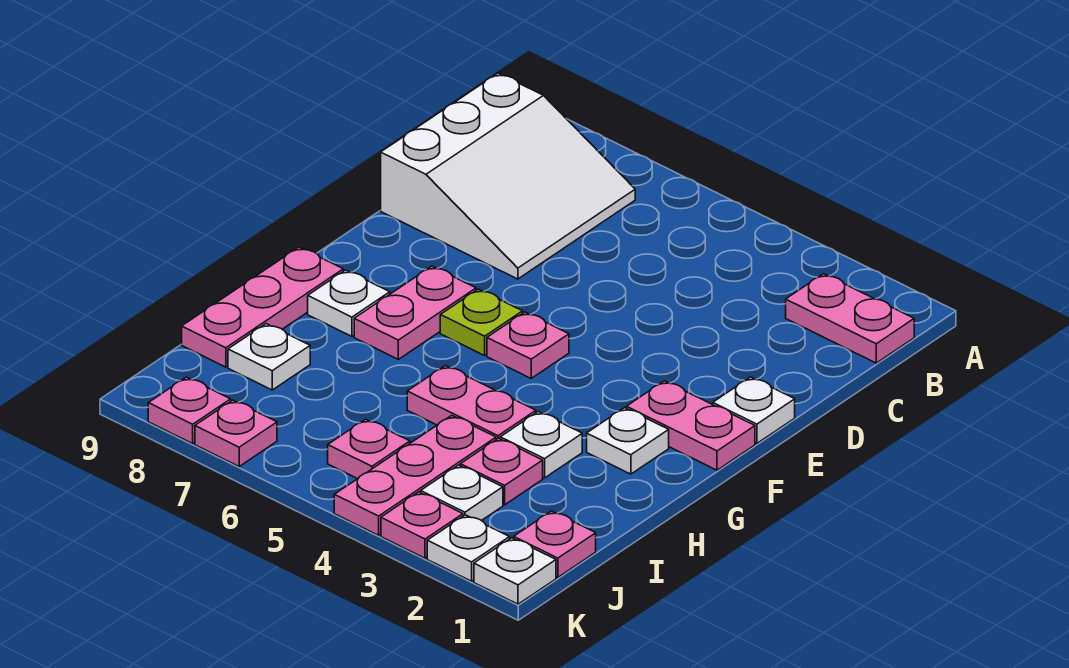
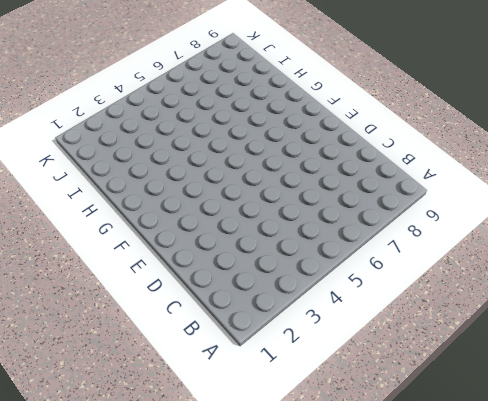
none -> pink 1x2 plate [786,274,914,363]
none -> white 3x3 slope [381,73,635,279]
none -> white 1x1 plate [713,377,795,443]

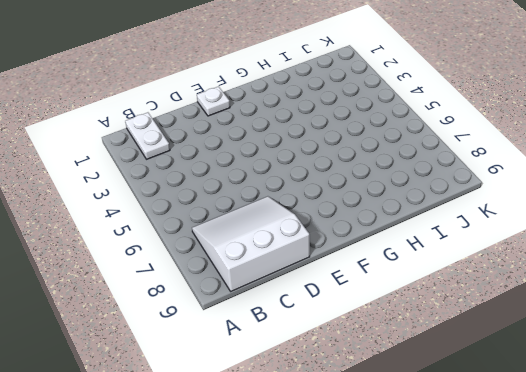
white 1x2 plate [125,113,170,159] -> pink 1x2 plate [786,274,914,363]
none -> pink 1x2 plate [626,381,755,470]
none -> pink 1x1 plate [487,312,569,378]
none -> lime 1x1 plate [440,289,523,355]

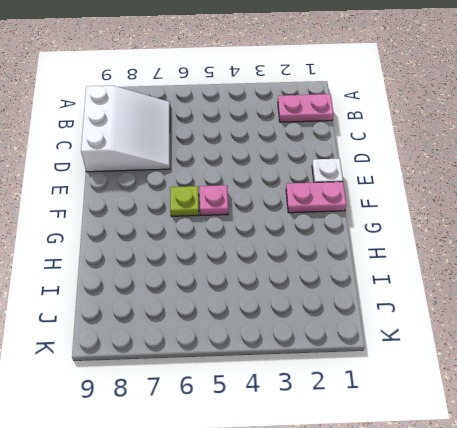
none -> pink 1x2 plate [354,266,476,359]
none -> white 1x1 plate [587,408,669,474]
none -> white 1x1 plate [308,270,390,336]

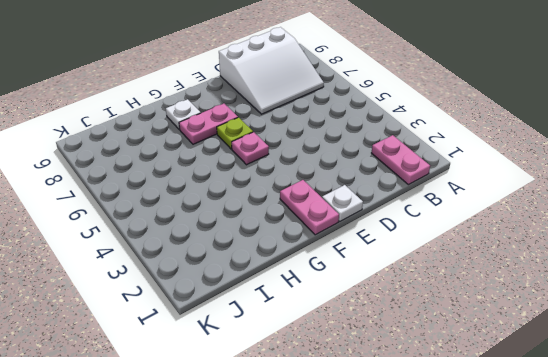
none -> white 1x1 plate [587,408,669,474]
none -> pink 1x3 plate [182,247,343,367]
none -> white 1x1 plate [500,412,582,478]

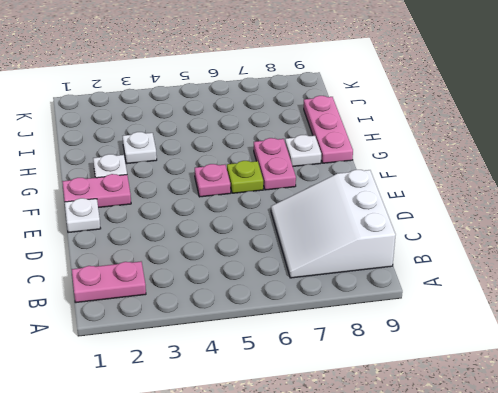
none -> pink 1x2 plate [407,366,536,439]
none -> pink 1x1 plate [460,438,543,505]
none -> pink 1x3 plate [334,416,496,535]

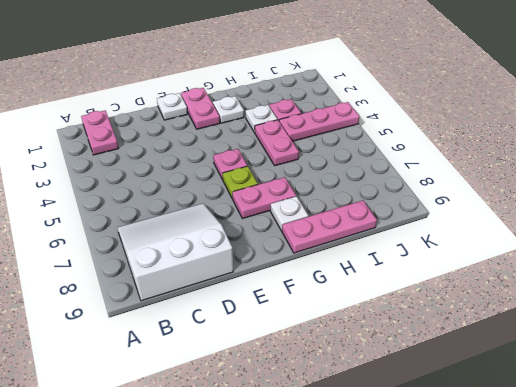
none -> white 1x1 plate [228,324,310,390]
none -> pink 1x1 plate [514,511,596,577]
none -> white 1x1 plate [421,465,503,521]

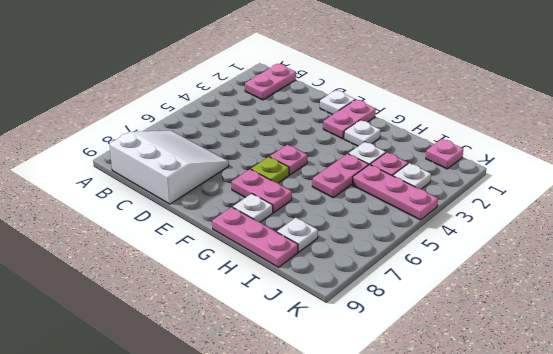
none -> pink 1x1 plate [328,419,410,479]
none -> white 1x1 plate [474,538,556,604]
none -> white 1x1 plate [427,515,510,581]

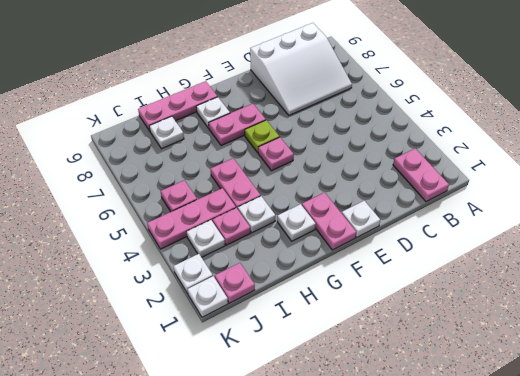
none -> pink 1x1 plate [381,492,463,558]
none -> pink 1x1 plate [195,400,277,466]
none -> pink 1x1 plate [148,377,231,444]

